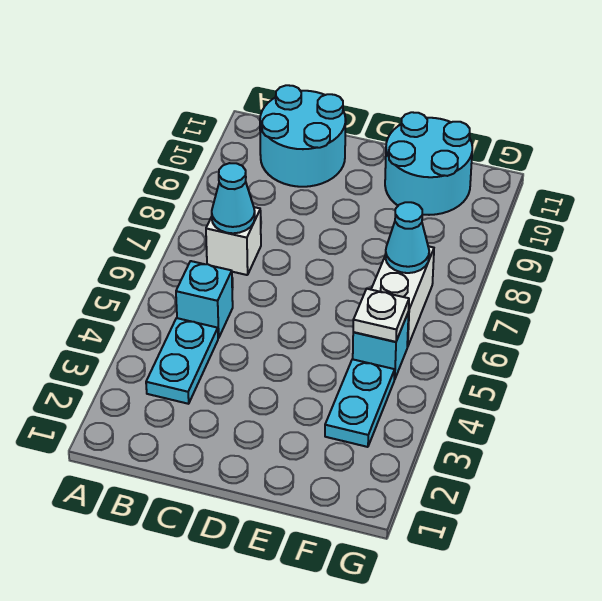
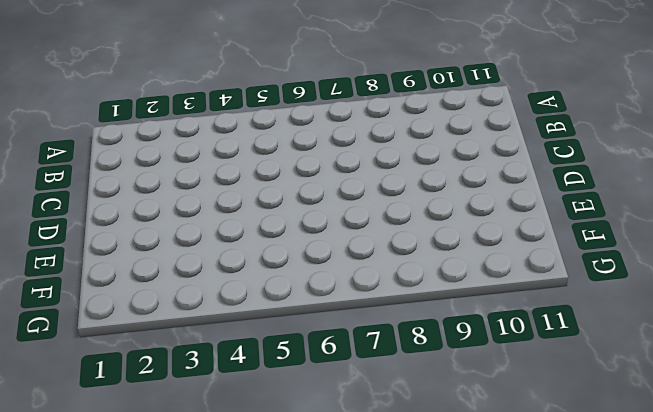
none -> cyan 1x2 plate [146,318,218,404]
none -> cyan 1x1 brick [176,261,233,338]

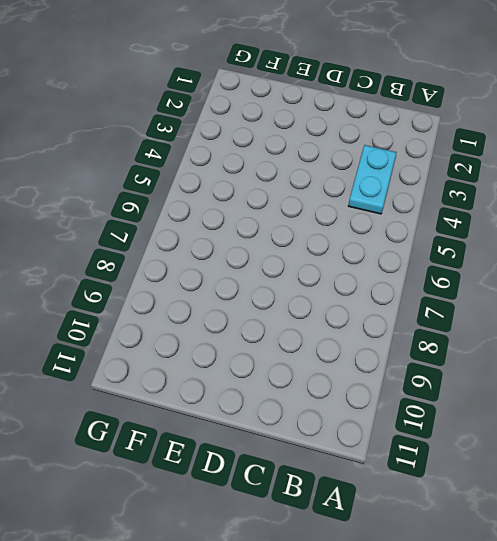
none -> cyan 1x1 brick [176,261,233,338]
none -> white 1x1 brick [206,207,261,275]

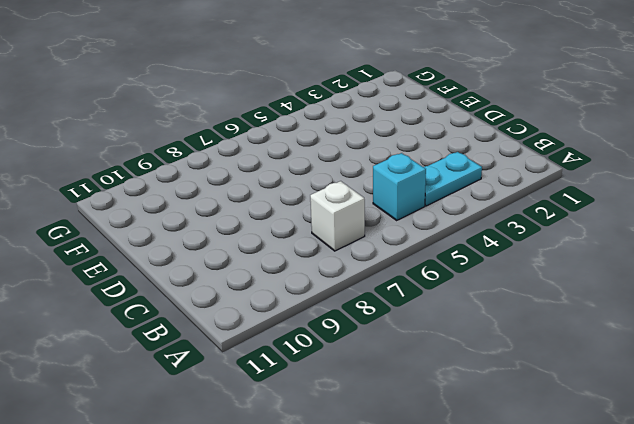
none -> cyan 2x2 round brick [260,85,346,187]
none -> cyan 2x2 round brick [385,112,472,215]

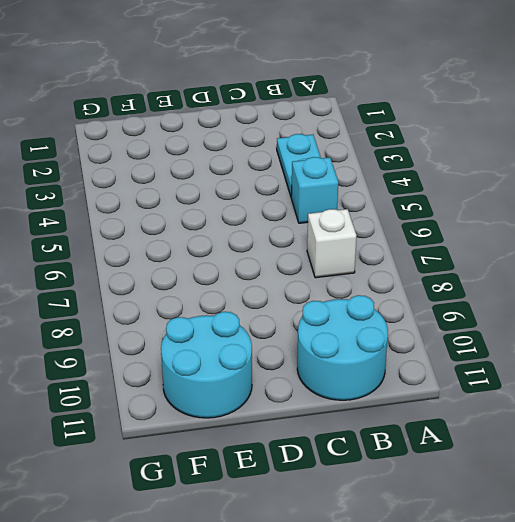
none -> cyan 1x2 plate [325,359,395,447]
none -> cyan 1x1 brick [353,312,409,380]

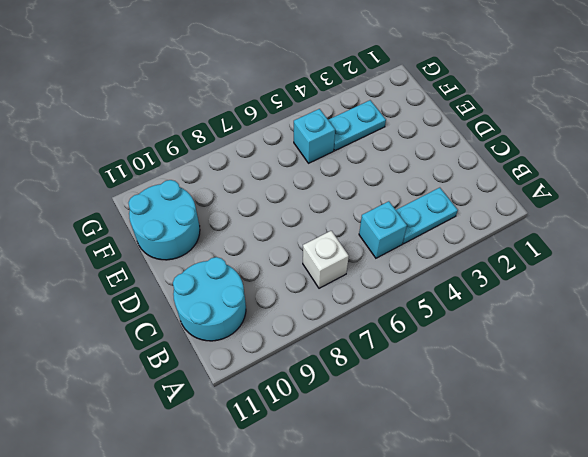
none -> white 1x2 brick [371,246,434,347]
none -> cyan 1x1 cone [212,163,255,233]

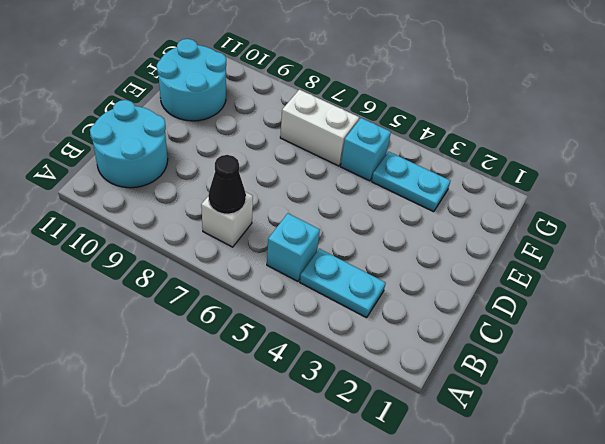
black 1x1 cone [208,155,246,214] -> cyan 1x1 cone [212,163,255,233]
none -> white 1x1 plate [353,289,409,342]
none -> cyan 1x1 cone [385,202,429,273]

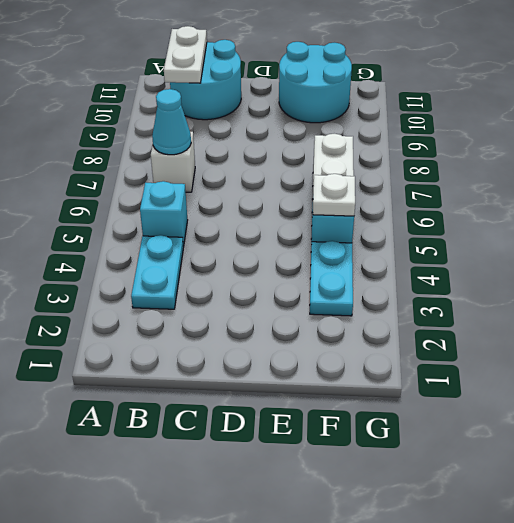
white 1x2 plate [164,26,207,83] -> none
none -> cyan 1x1 cone [385,202,429,273]

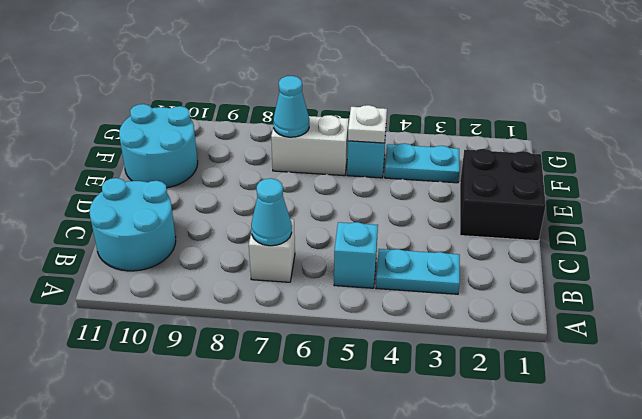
black 2x2 brick [460,149,546,241] -> none

